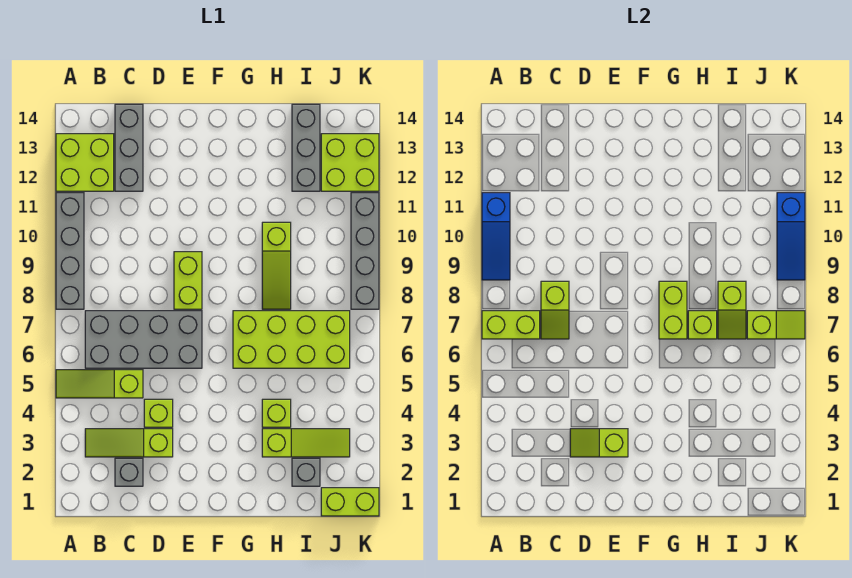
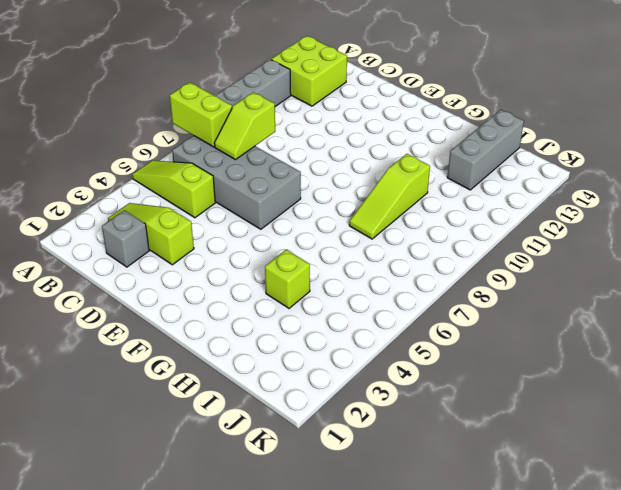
none -> grey 1x3 brick [115,104,143,191]
none -> lime 1x1 brick [144,399,173,427]
none -> lime 1x2 brick [174,252,202,309]

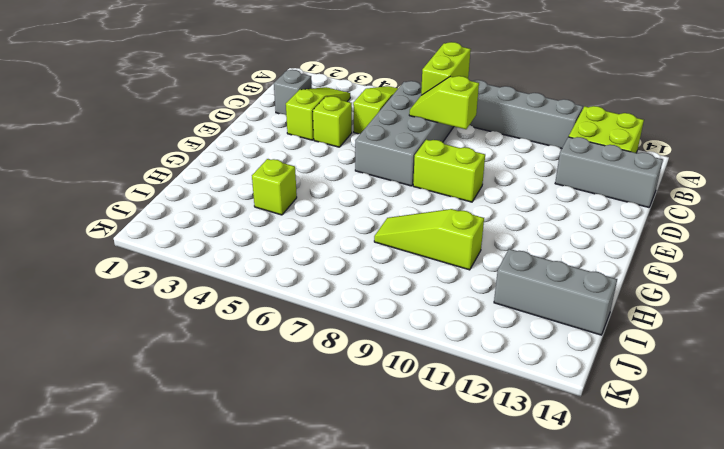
none -> lime 2x4 brick [233,311,350,368]
none -> lime 1x3 slope [262,429,350,457]
none -> grey 1x1 brick [292,458,320,486]

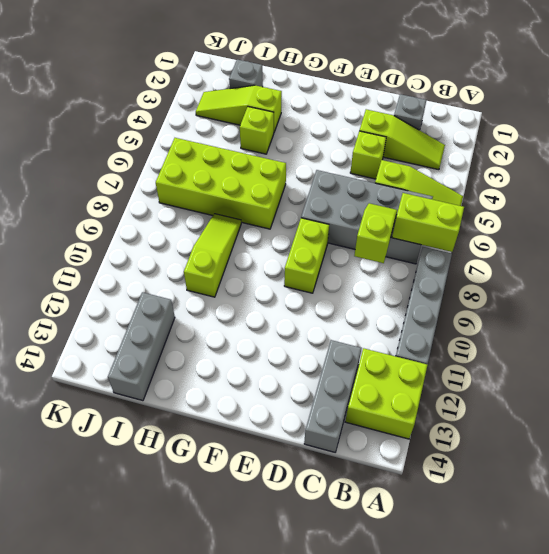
none -> lime 1x2 brick [321,488,379,516]
none -> lime 2x2 brick [321,134,379,191]
none -> grey 1x4 brick [351,193,379,309]

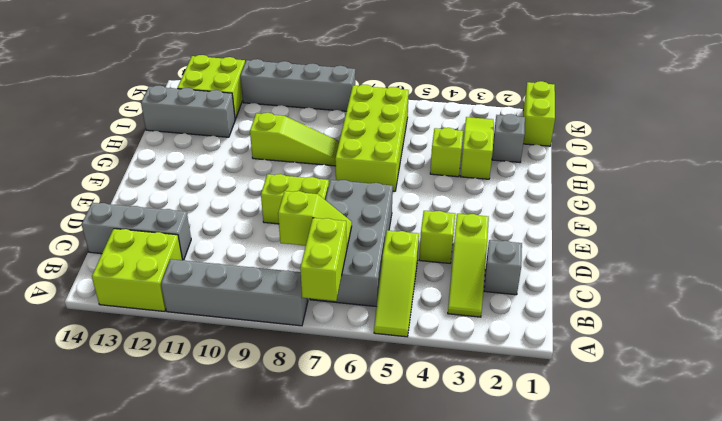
none -> blue 1x3 slope [482,193,510,280]
none -> lime 1x2 slope [570,429,628,457]
none -> lime 1x2 brick [659,281,687,339]

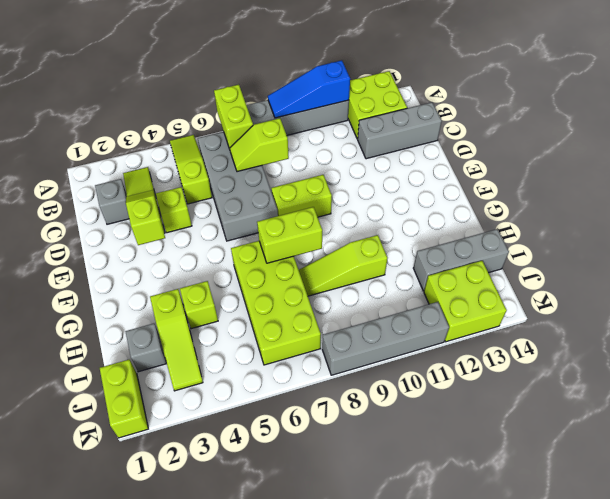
none -> lime 1x1 brick [688,311,717,339]
none -> lime 1x2 slope [718,281,746,339]
none -> lime 1x2 slope [747,311,805,339]

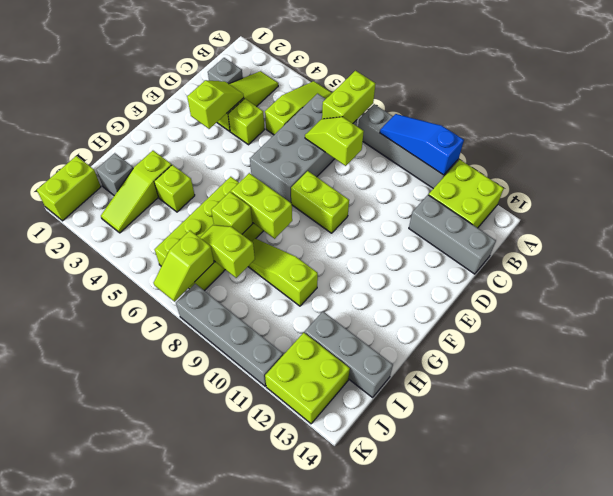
none -> blue 1x3 slope [777,193,805,280]

